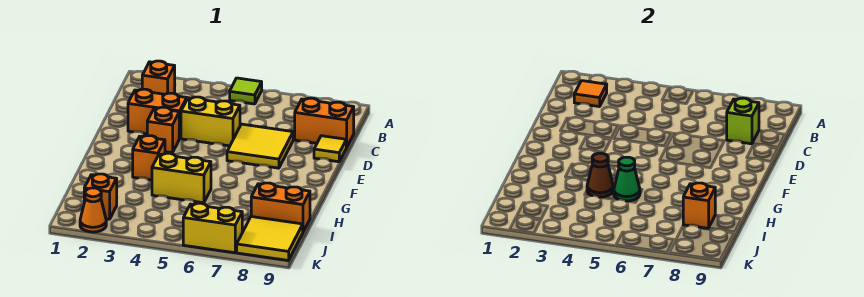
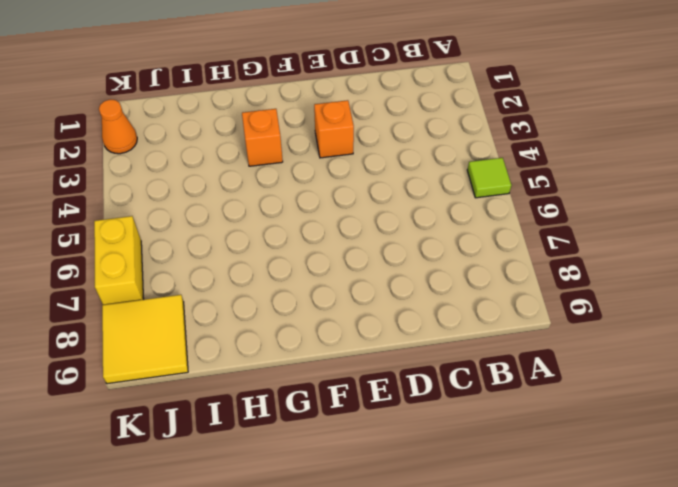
none -> orange 1x1 brick [142,61,175,94]
none -> orange 1x2 brick [295,98,354,147]
none -> orange 1x2 brick [128,89,187,139]

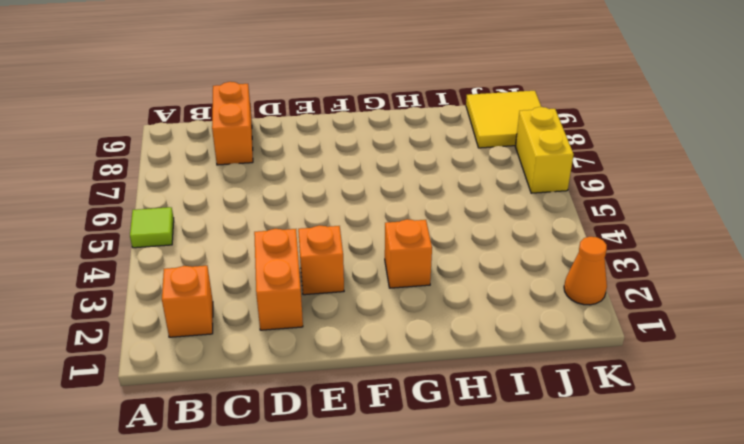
none -> yellow 1x2 brick [181,97,240,146]
none -> yellow 2x2 tile [227,124,293,168]
none -> yellow 1x1 tile [314,136,347,162]

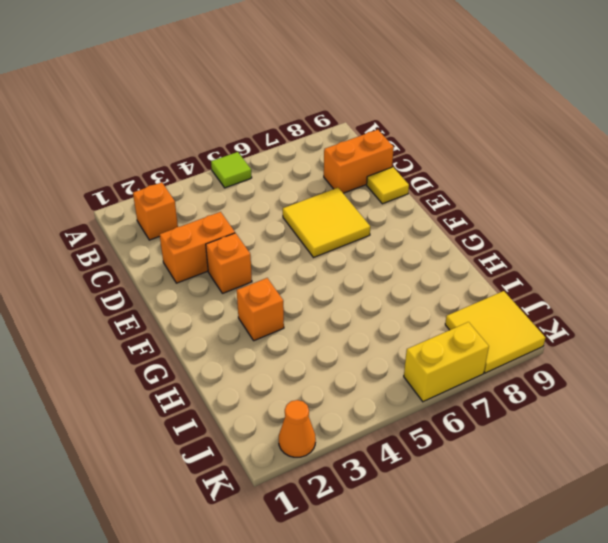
none -> yellow 1x2 brick [181,97,240,146]
none -> yellow 1x2 brick [152,153,211,203]
none -> orange 1x2 brick [251,183,310,232]

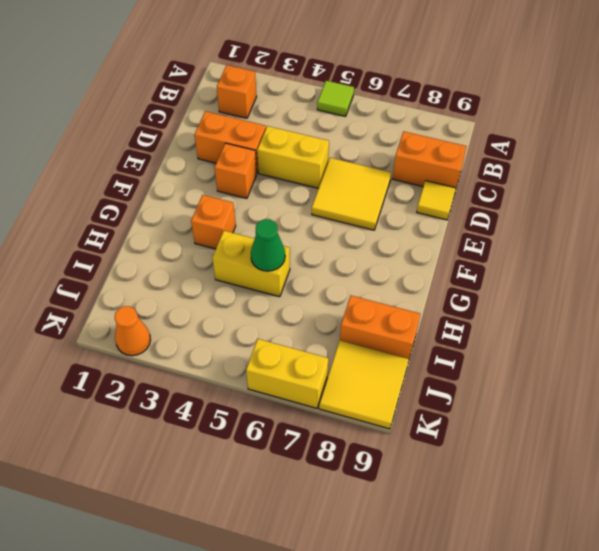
none -> orange 1x1 brick [84,174,117,219]
none -> orange 1x1 tile [574,81,607,107]
none -> lime 1x1 brick [727,98,759,144]

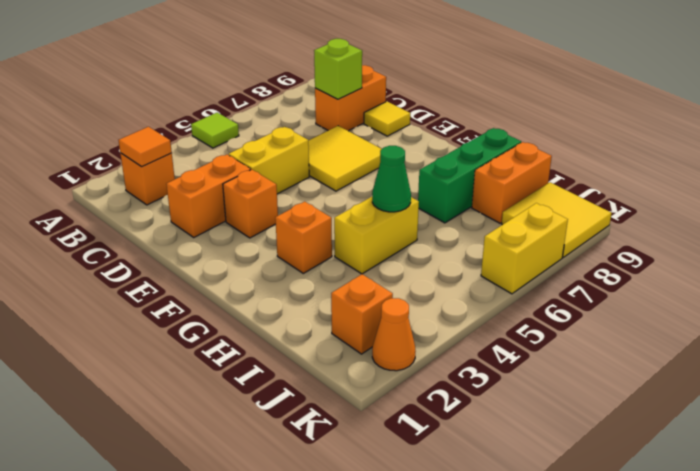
green 1x3 brick [418,128,521,223] -> none
none -> brown 1x1 cone [587,153,613,197]
none -> orange 1x1 brick [683,183,715,228]

